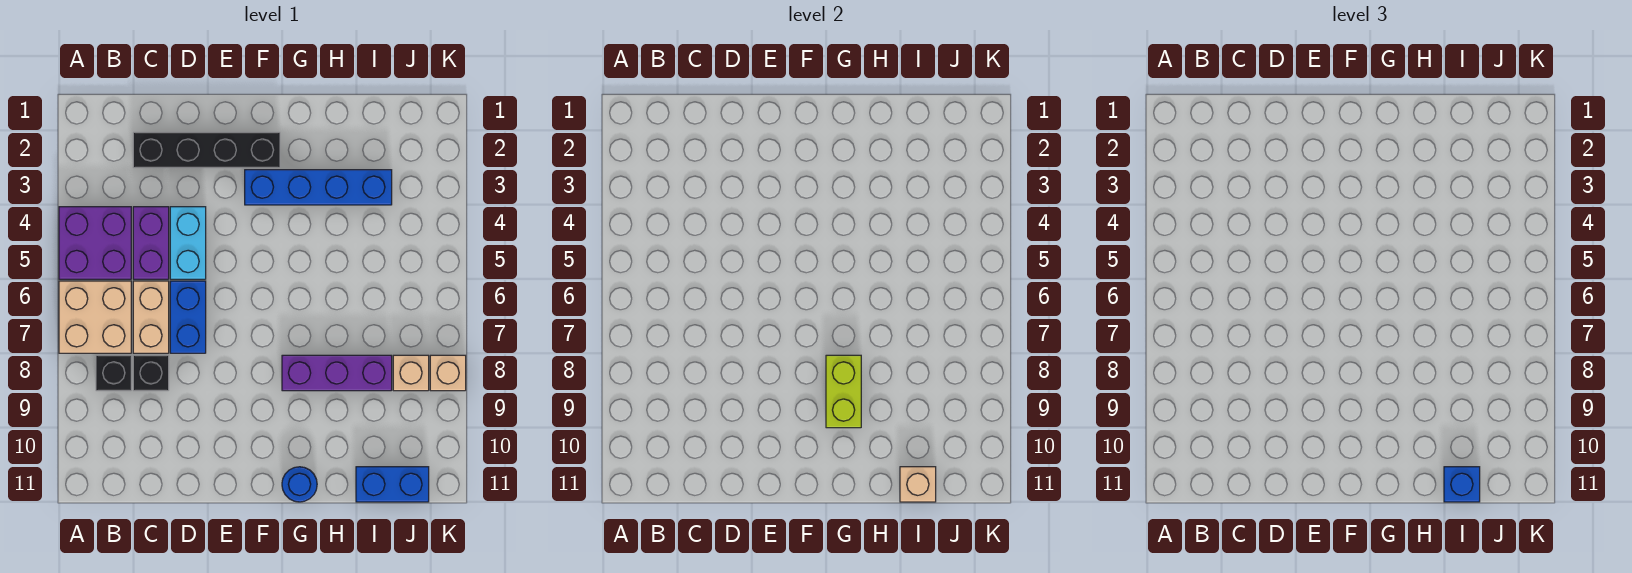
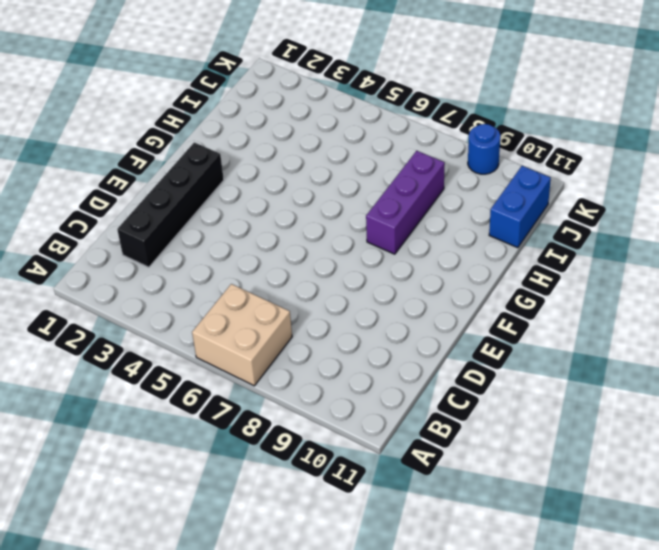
blue 1x1 round brick [468,124,500,174] -> blue 1x1 round brick moved to [282,467,317,502]
none -> purple 2x2 brick [59,207,131,279]
none -> black 1x1 brick [96,355,131,391]
none -> purple 1x2 brick [133,207,169,279]

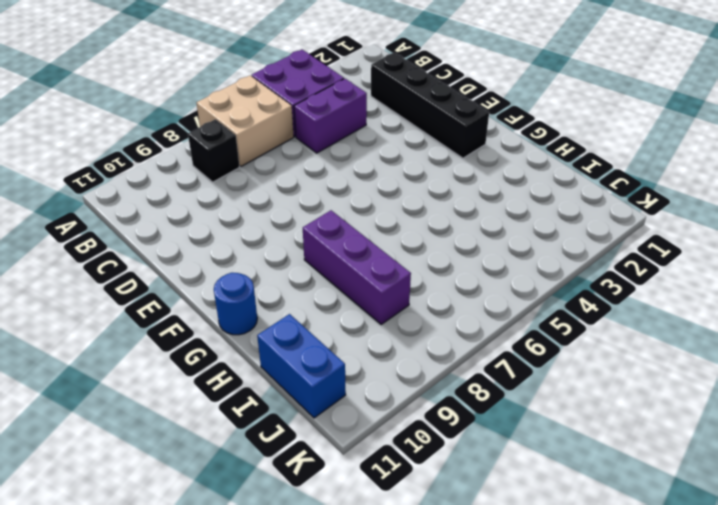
none -> tan 1x2 brick [133,281,169,353]
none -> black 1x1 brick [133,355,169,391]
none -> cyan 1x2 brick [170,207,206,279]

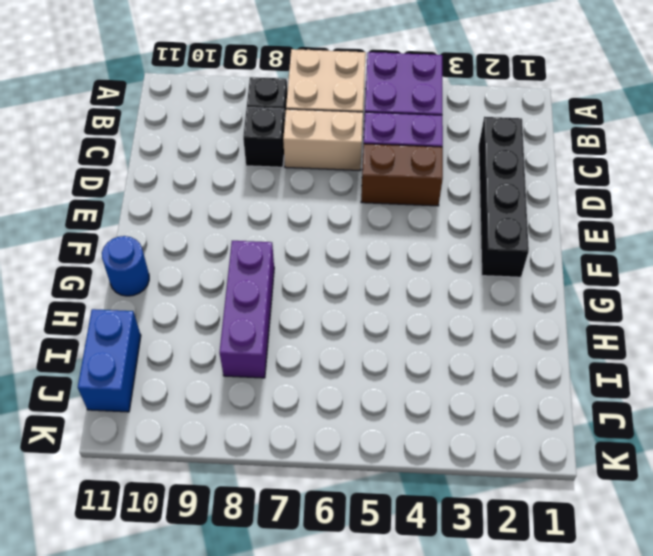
brown 1x2 brick [361,144,443,206] -> cyan 1x2 brick [170,207,206,279]
none -> blue 1x2 brick [170,281,206,353]
none -> blue 1x4 brick [245,170,392,205]
none -> tan 1x1 brick [393,355,429,391]

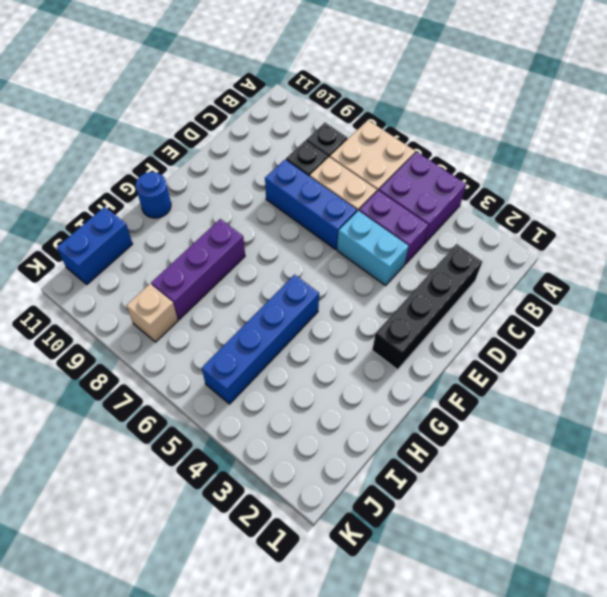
blue 1x3 brick [265,160,357,249] -> blue 1x2 brick [170,281,206,353]
blue 1x4 brick [202,275,319,404] -> blue 1x4 brick moved to [245,170,392,205]
none -> tan 1x1 brick [430,355,466,391]
none -> lime 1x2 brick [826,355,861,428]
none -> tan 1x1 brick [900,467,936,502]

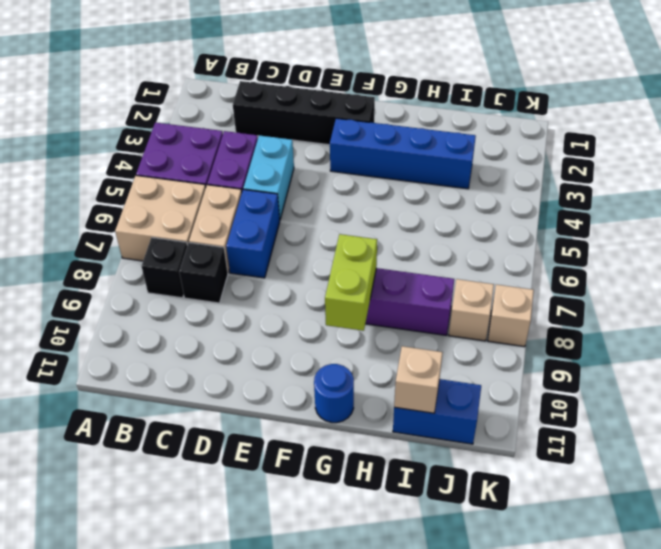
none -> blue 1x1 brick [1444,467,1480,502]

